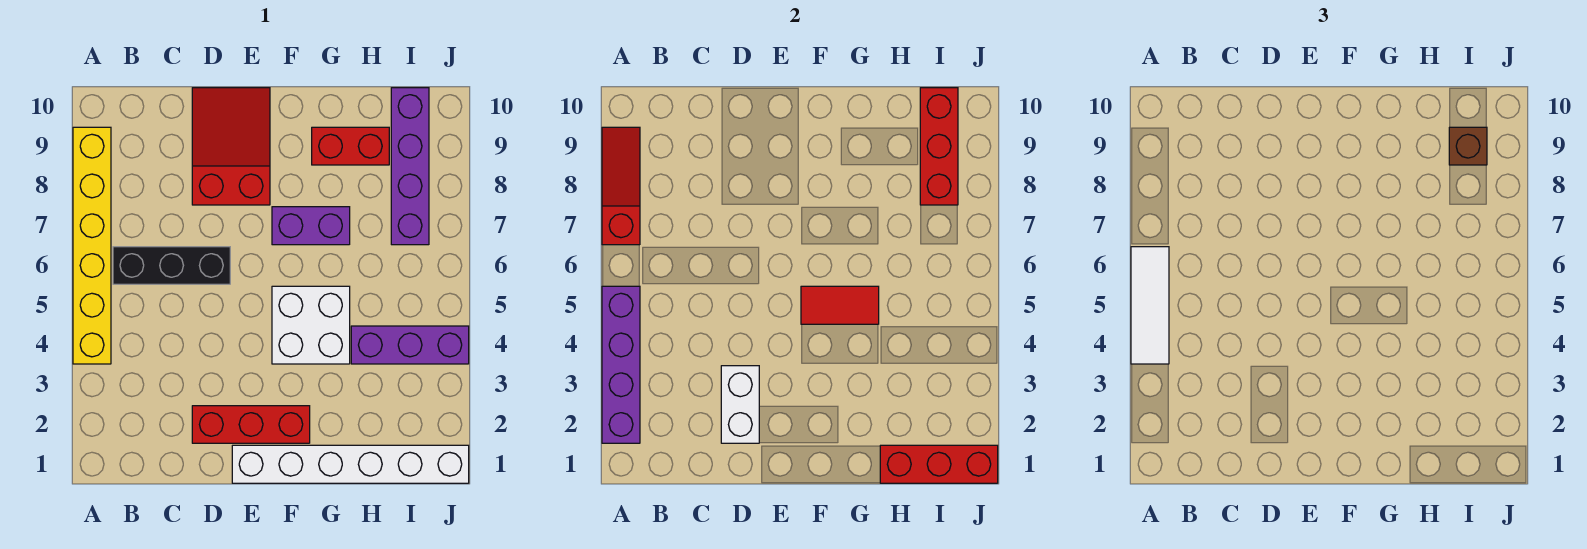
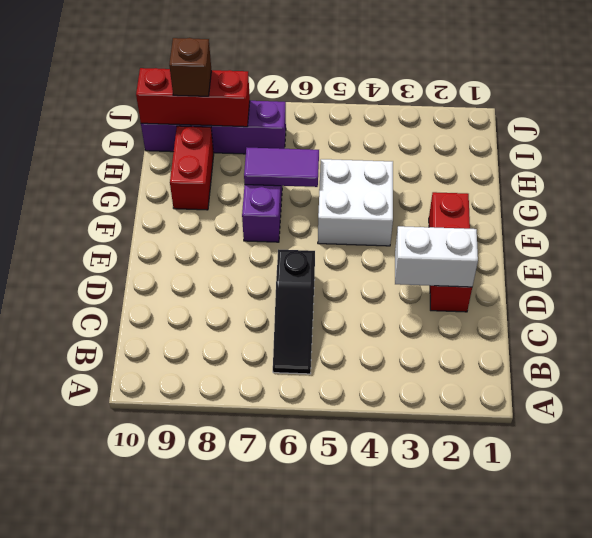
black 1x3 slope [273,249,315,374] -> black 1x3 brick [113,247,230,284]
purple 1x2 tile [244,148,319,187] -> none
none -> yellow 1x6 brick [73,127,111,364]
none -> red 2x3 slope [192,88,270,205]
none -> white 1x6 brick [232,445,469,483]

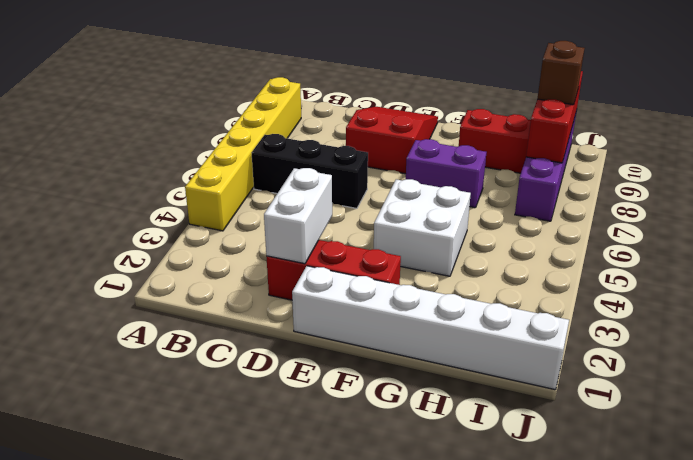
none -> purple 1x3 brick [351,326,469,364]
none -> purple 1x4 brick [602,286,640,443]
none -> red 1x3 slope [602,127,640,245]

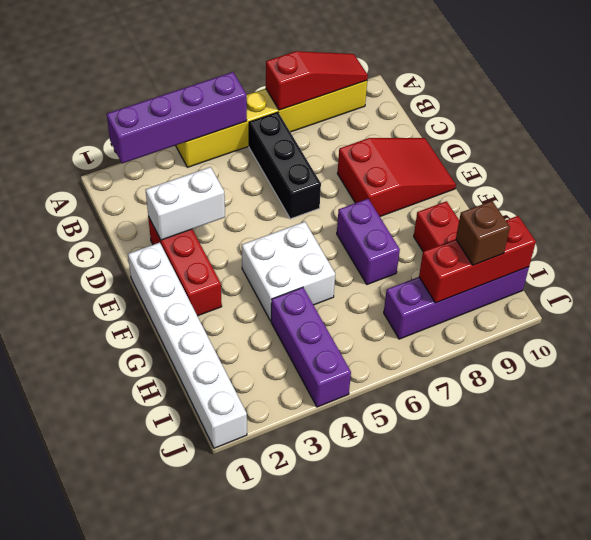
none -> red 1x2 tile [801,286,879,324]
none -> red 1x3 brick [880,445,998,483]
none -> white 1x3 tile [1131,247,1169,364]

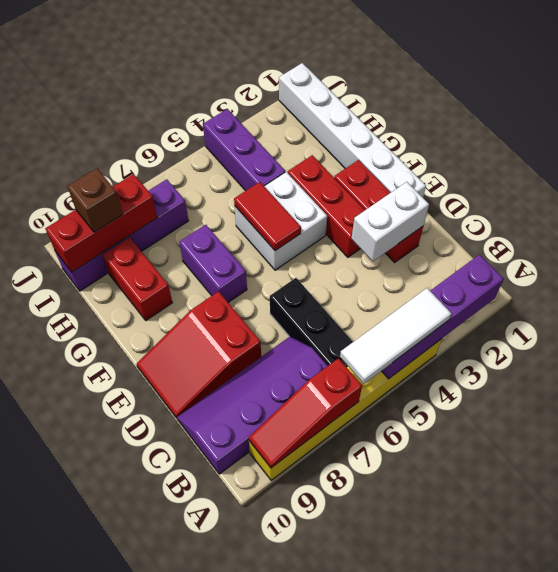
purple 2x4 slope [177,337,328,474] -> none
red 1x3 brick [288,155,365,257] -> red 1x3 brick moved to [880,445,998,483]

